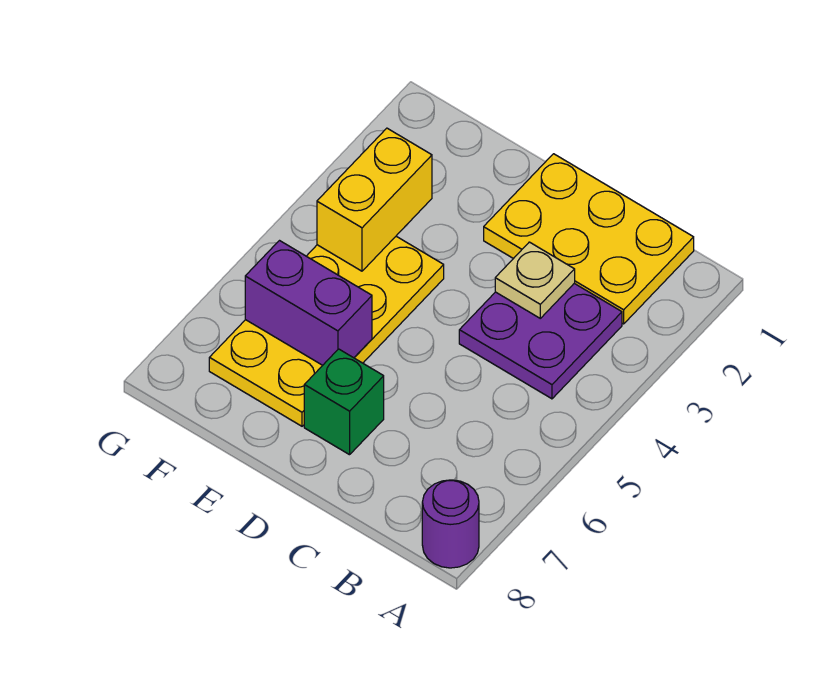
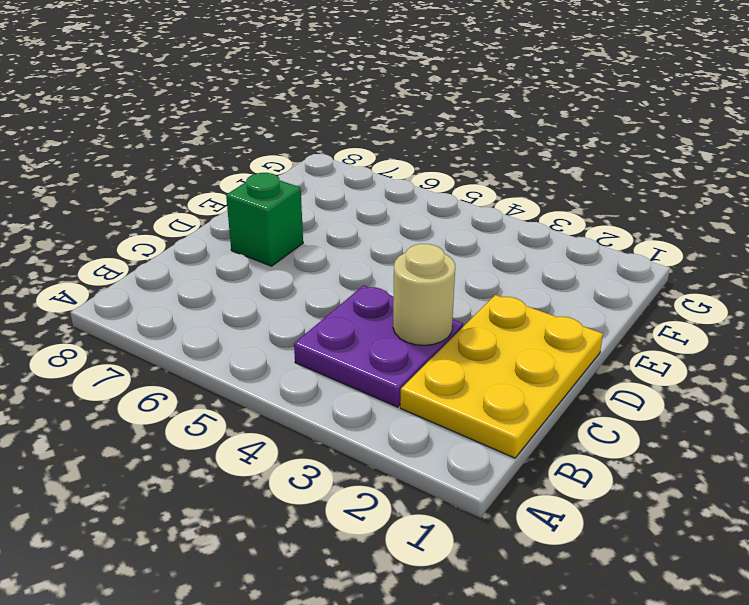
tan 1x1 round brick [393,244,455,345] -> tan 1x1 plate [495,242,575,318]
none -> purple 1x1 round brick [422,480,479,568]
none -> yellow 2x4 plate [209,236,444,426]

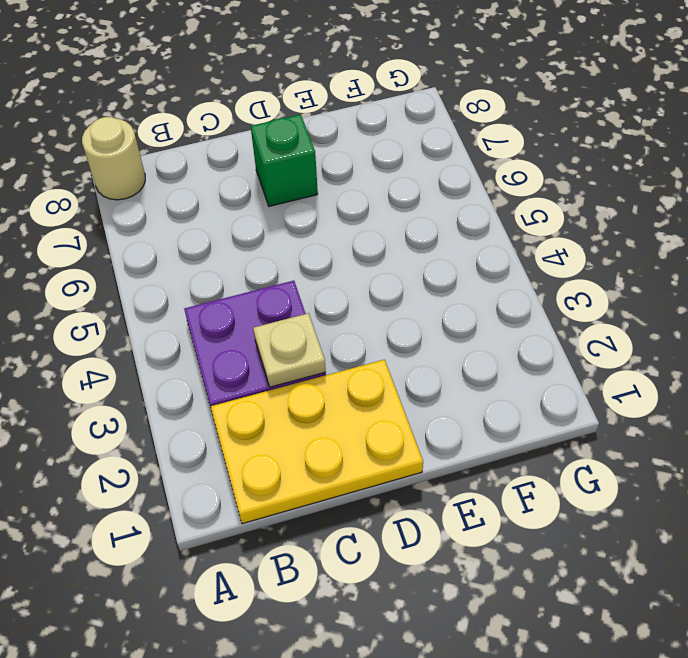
tan 1x1 round brick [82,117,145,200] -> purple 1x1 round brick [422,480,479,568]
none -> yellow 2x4 plate [209,236,444,426]
none -> purple 1x2 brick [245,241,372,365]

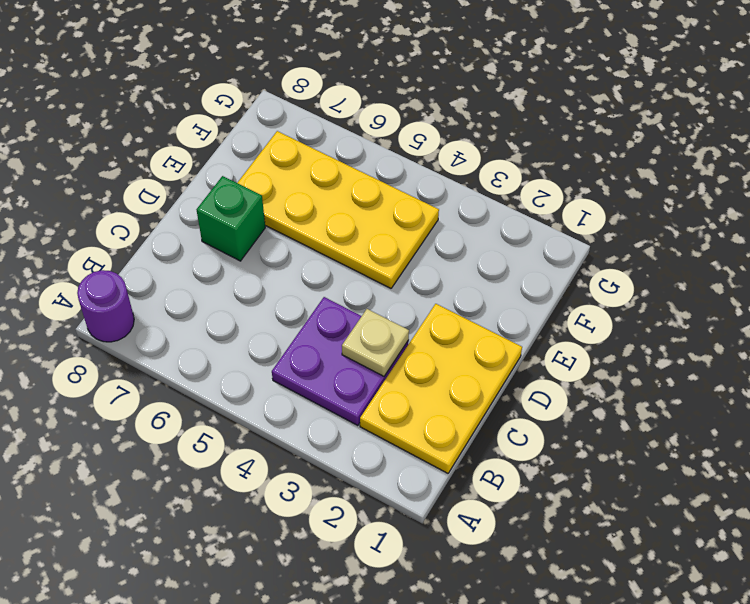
none -> purple 1x2 brick [245,241,372,365]
none -> yellow 1x2 brick [317,128,432,271]

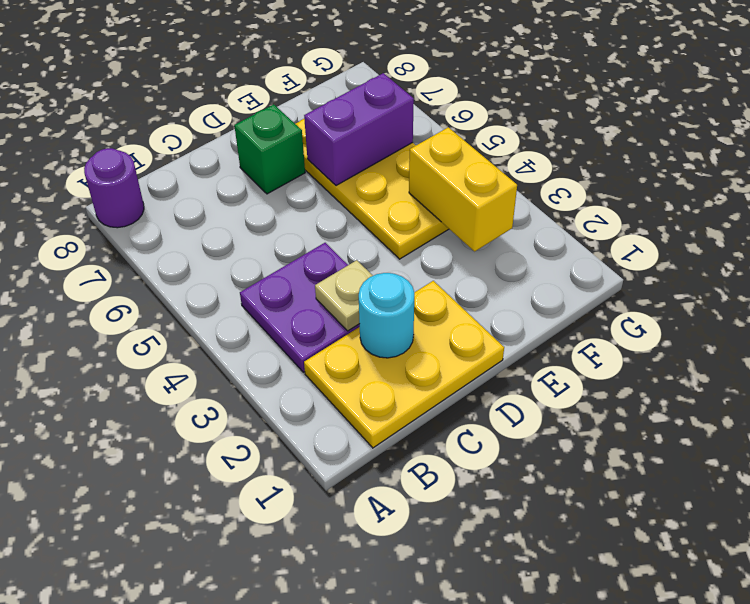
cyan 1x1 round brick [359,273,414,358] -> none

